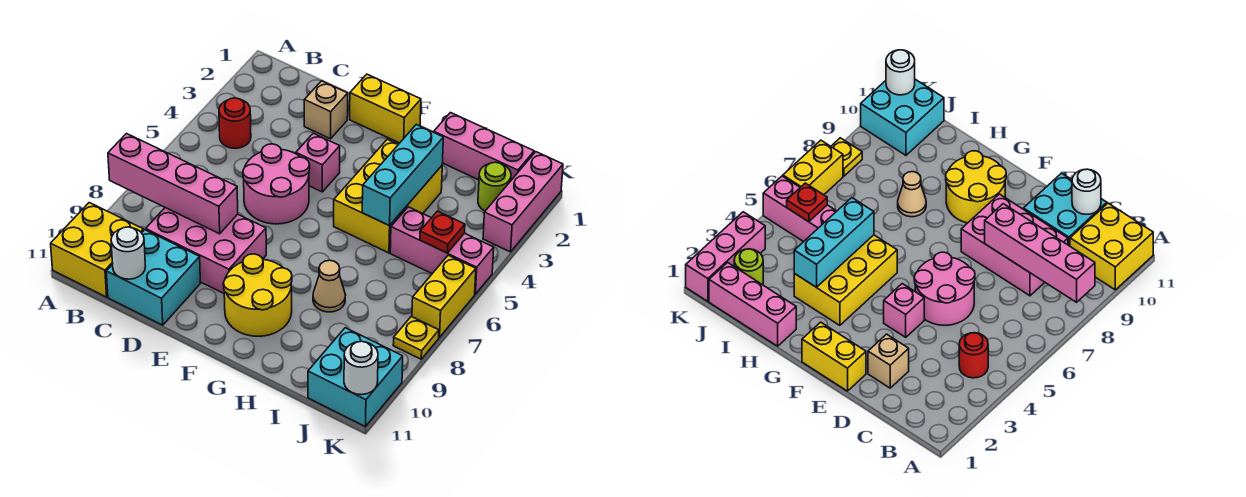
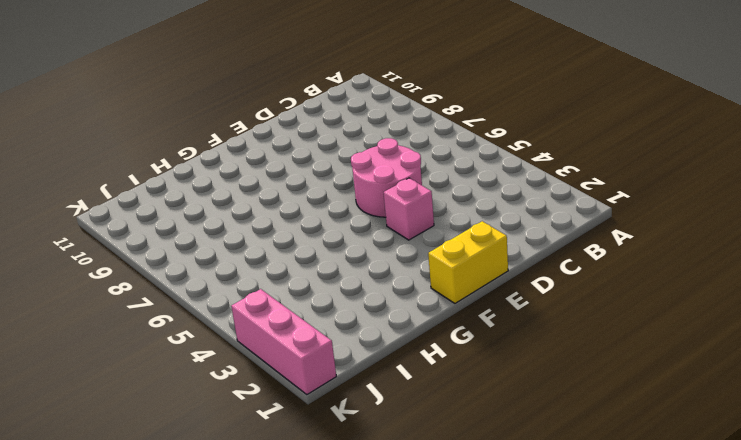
none -> yellow 2x2 brick [51,203,143,297]
none -> red 1x1 round brick [219,98,251,148]
none -> pink 2x3 brick [146,208,266,293]

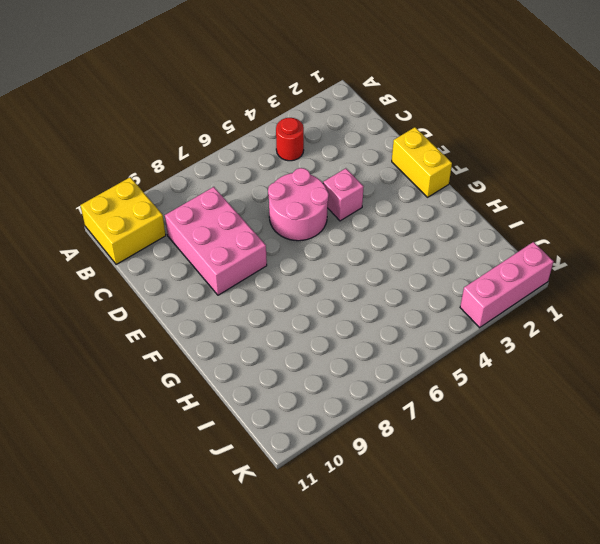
none -> cyan 2x2 brick [106,230,201,325]
none -> tan 1x1 brick [304,81,348,139]
none -> yellow 2x2 round brick [223,254,292,336]

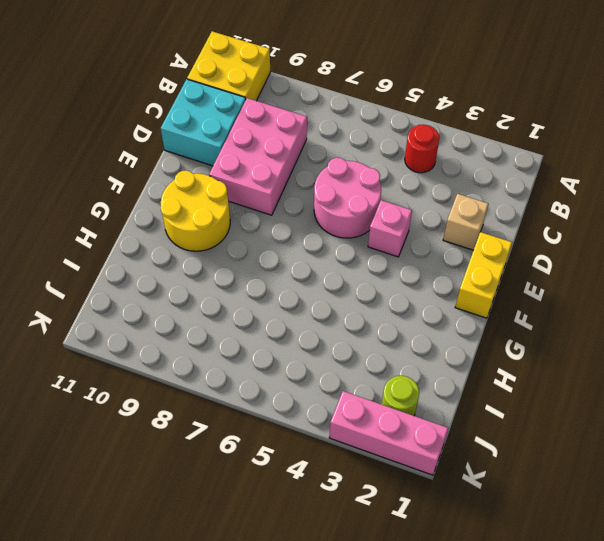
none -> yellow 2x3 brick [334,139,442,253]
none -> pink 1x3 brick [434,113,534,180]
none -> tan 1x1 cone [313,260,345,312]

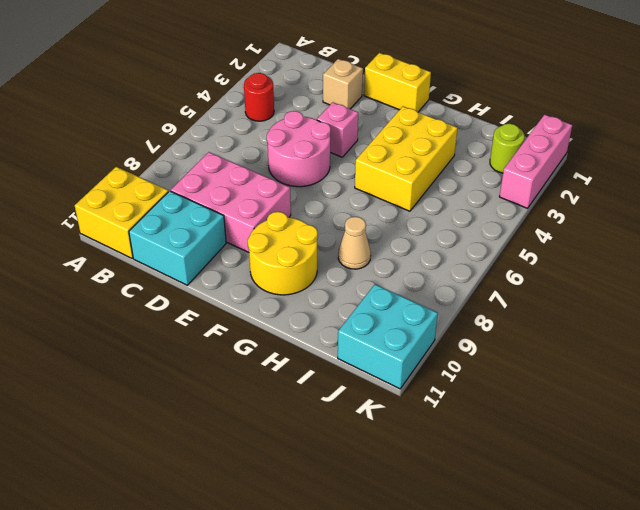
none -> pink 1x3 brick [434,113,534,180]
none -> pink 1x3 brick [390,207,494,294]
none -> yellow 1x2 brick [412,255,476,337]

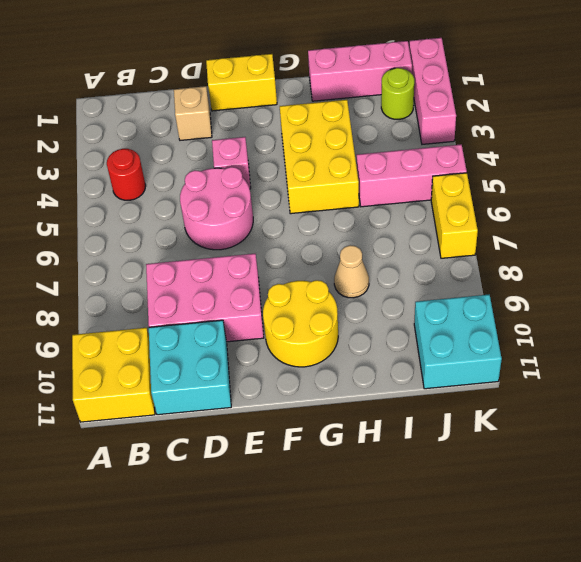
none -> yellow 1x1 plate [393,317,439,359]
none -> pink 1x4 brick [108,134,238,234]
none -> white 1x1 round brick [111,227,145,279]

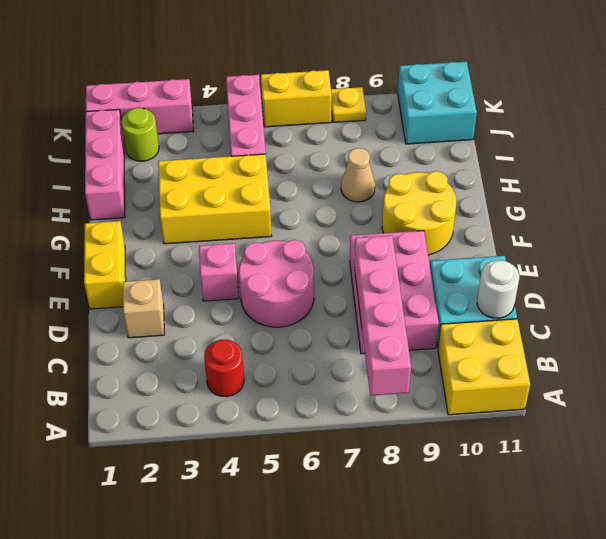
none -> cyan 1x3 brick [362,125,443,226]
none -> red 1x1 plate [420,211,465,253]
none -> white 1x1 round brick [344,341,378,395]

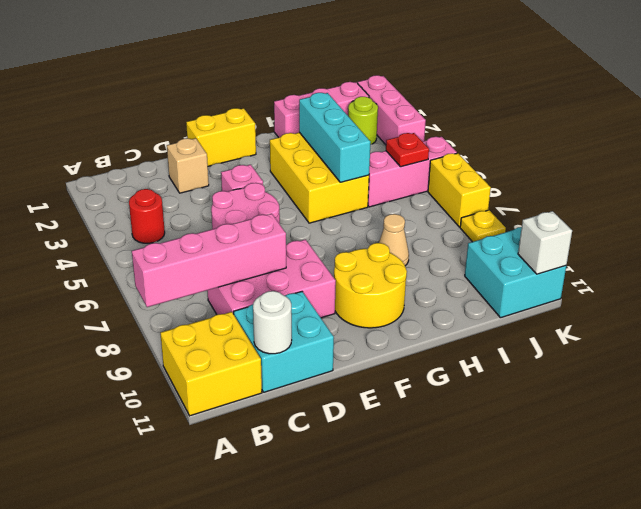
white 1x1 brick [518,211,572,274] -> white 1x1 round brick [344,341,378,395]

